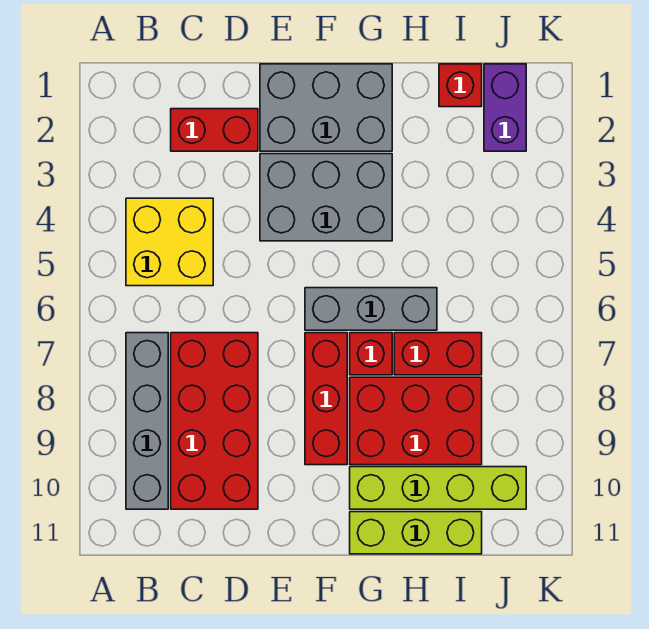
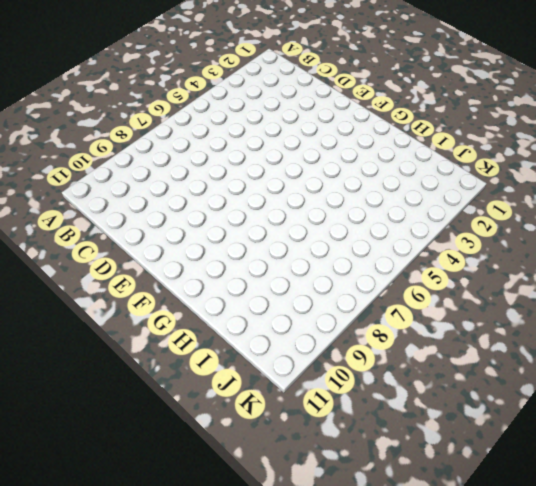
none -> yellow 2x2 brick [126,198,213,286]
none -> grey 1x4 brick [126,333,168,509]
none -> red 1x2 brick [171,109,258,151]

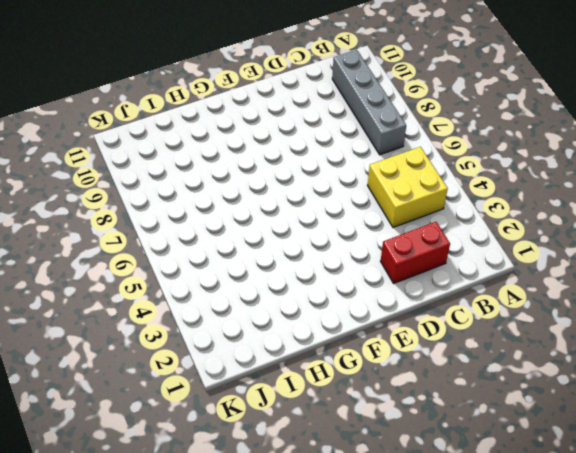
none -> red 2x4 brick [171,333,258,509]
none -> grey 2x3 brick [260,64,392,151]
none -> grey 2x3 brick [260,154,392,241]

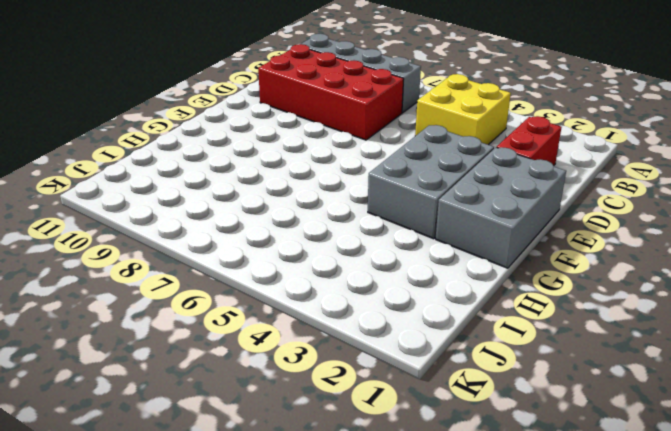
none -> grey 1x3 brick [305,288,437,330]
none -> red 1x3 brick [305,333,347,465]
none -> red 1x1 brick [350,333,392,375]

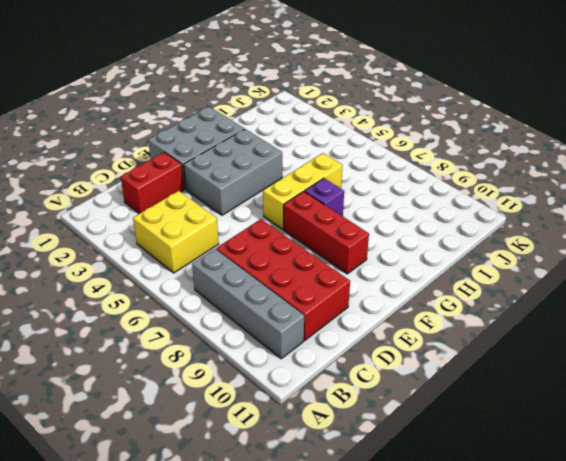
yellow 1x3 brick [263,153,343,229] -> grey 1x3 brick [305,288,437,330]
purple 1x1 brick [305,178,344,216] -> red 1x1 brick [350,333,392,375]
none -> red 2x3 brick [350,377,482,465]
none -> lime 1x4 brick [350,467,526,509]
none -> lime 1x3 brick [350,512,482,554]

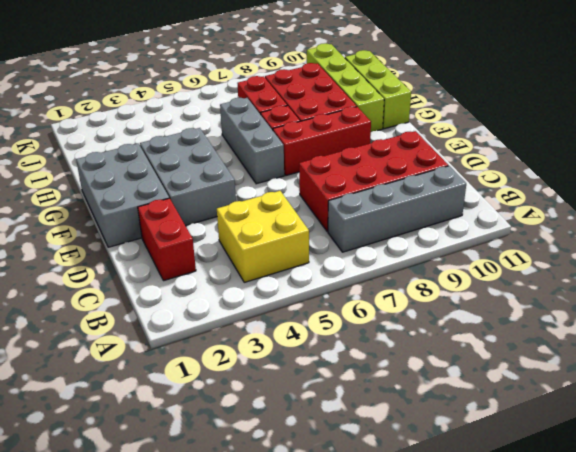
none -> red 1x1 brick [439,64,482,107]
none -> purple 1x2 brick [484,64,526,151]

